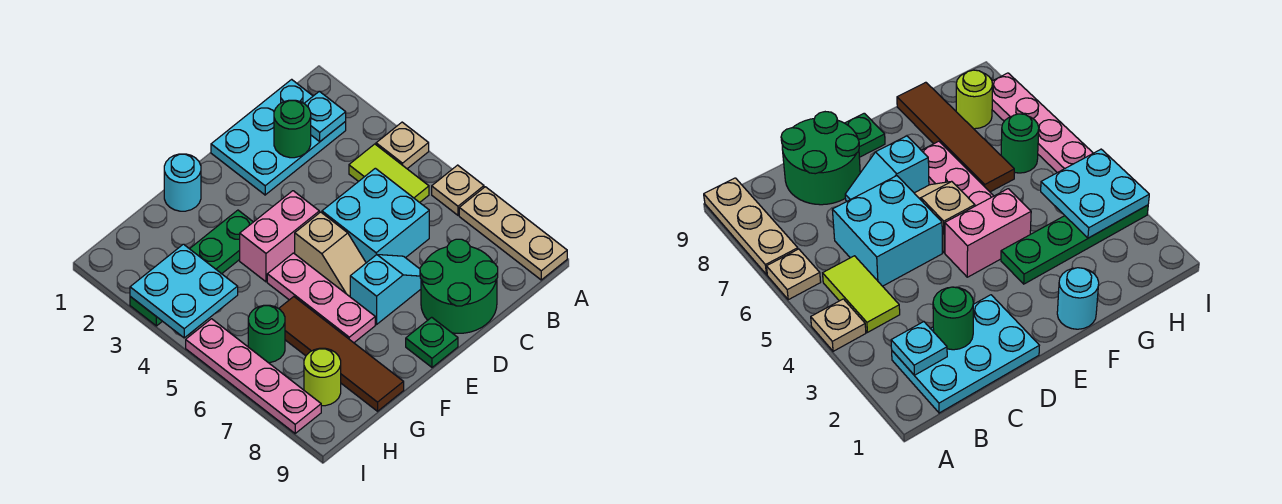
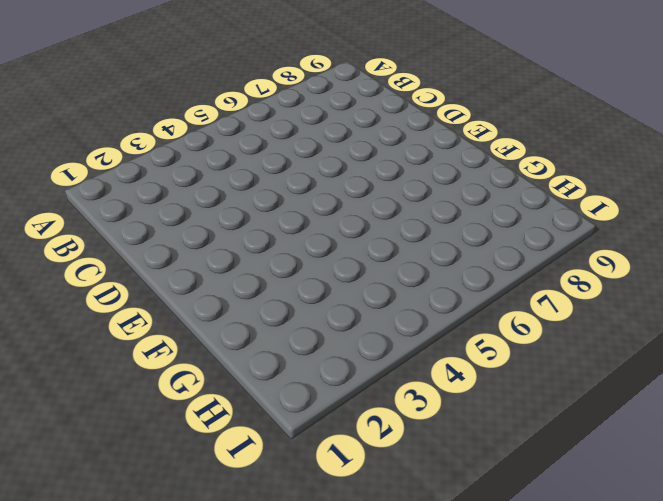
none -> tan 1x1 plate [376,122,429,169]
none -> tan 1x1 plate [432,165,484,215]
none -> tan 1x3 plate [459,187,567,280]

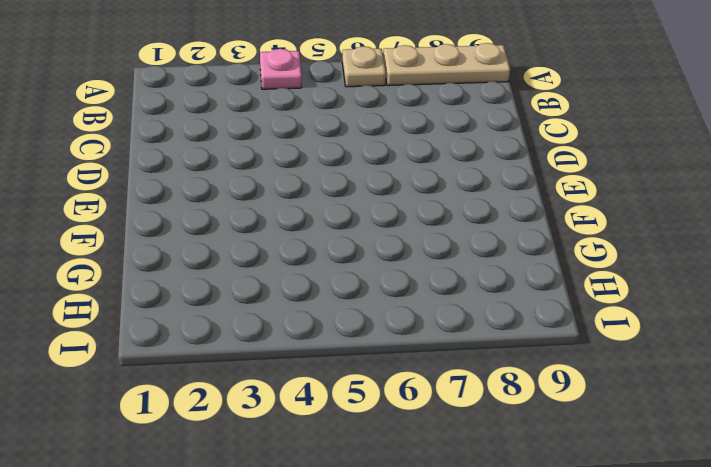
pink 1x1 plate [260,49,302,89] -> tan 1x1 plate [376,122,429,169]
none -> cyan 2x3 plate [211,79,346,195]
none -> lime 1x2 tile [349,144,429,202]
none -> cyan 2x2 brick [322,168,429,263]

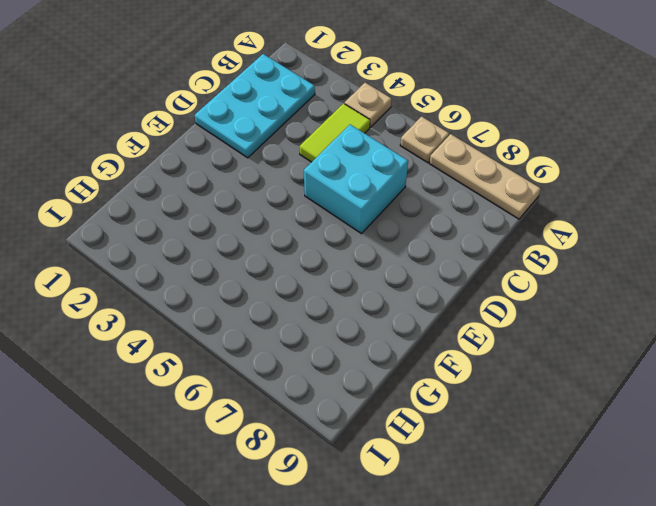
lime 1x2 tile [299,104,370,162] -> lime 1x2 tile turned to [349,144,429,202]
none -> green 2x2 round brick [420,239,498,333]
none -> cyan 1x2 slope [350,255,421,324]
none -> pink 1x2 brick [240,191,319,282]

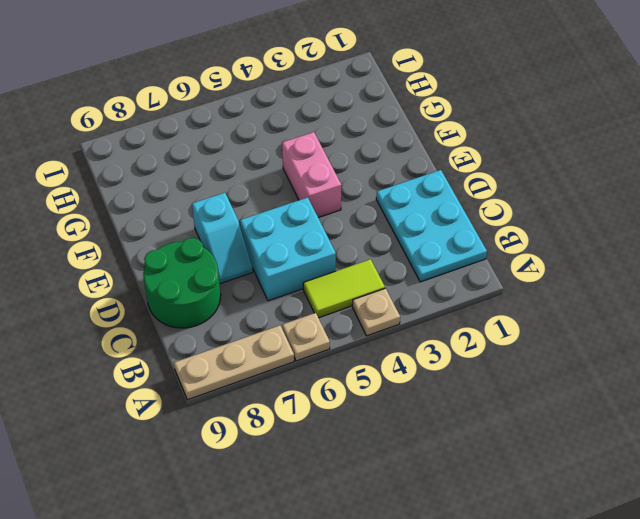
none -> tan 1x2 slope [295,212,366,296]
none -> green 1x1 plate [406,317,458,367]
none -> cyan 1x1 round brick [164,154,201,211]

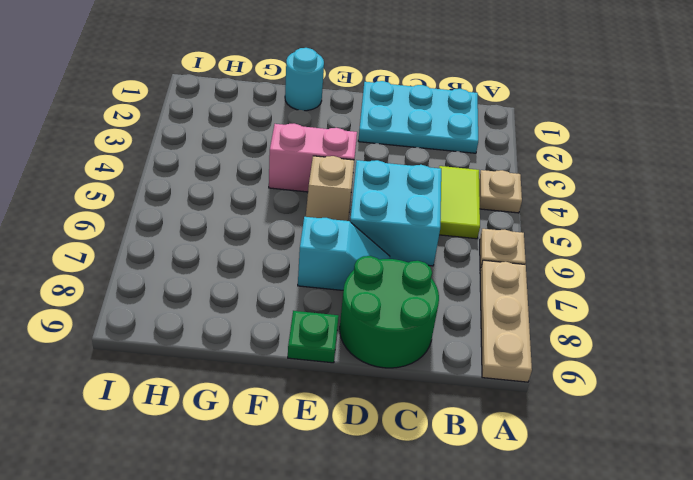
none -> green 1x4 plate [130,210,253,326]
none -> pink 1x3 plate [267,253,375,343]
none -> brown 1x4 tile [279,297,404,411]

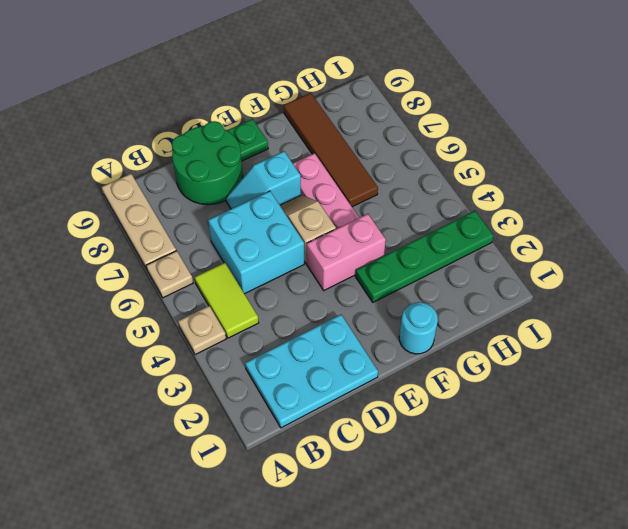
none -> green 1x1 round brick [248,305,285,363]
none -> lime 1x1 round brick [304,348,341,406]
none -> pink 1x4 plate [186,319,321,433]

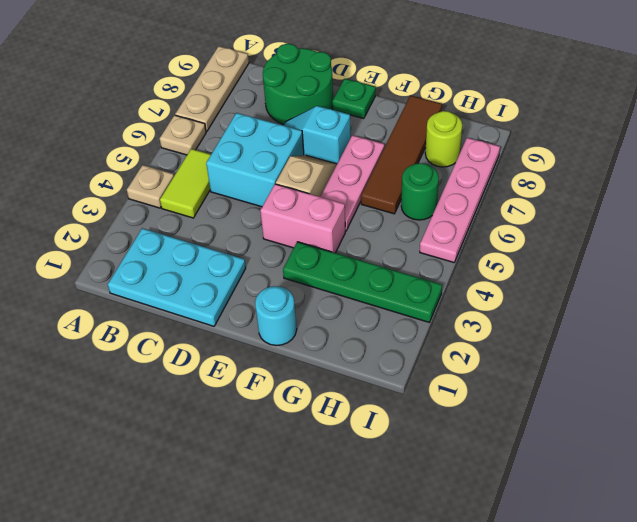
none -> cyan 1x1 plate [304,91,346,141]
none -> green 1x1 round brick [274,100,311,158]
none -> cyan 2x2 plate [130,244,238,338]

